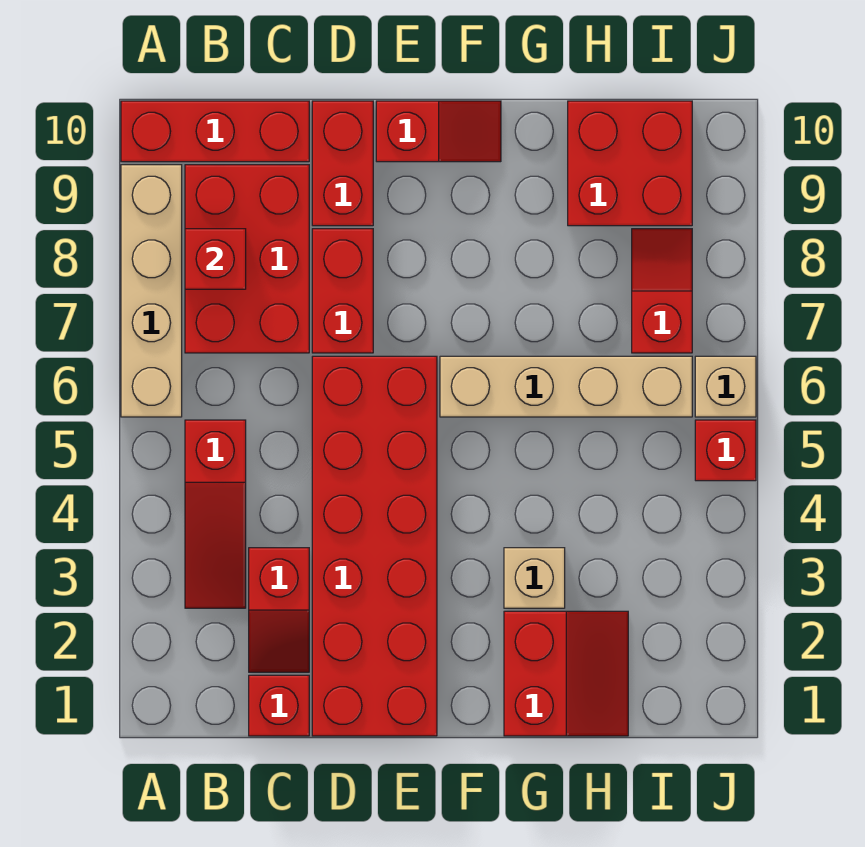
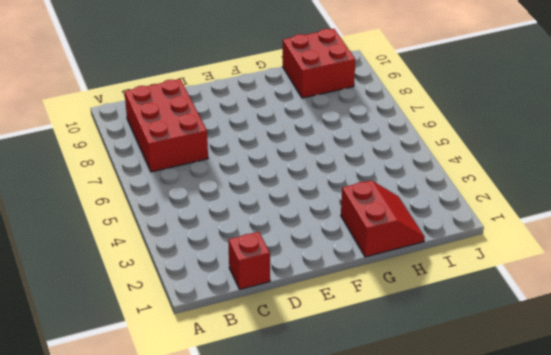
none -> tan 1x4 brick [121,165,182,417]
none -> red 1x3 brick [121,101,309,162]
none -> red 1x3 slope [185,420,246,608]

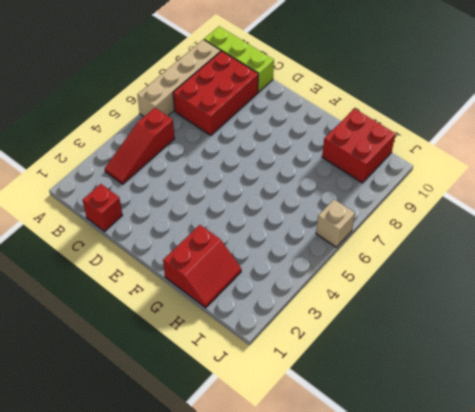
lime 1x3 brick [204,26,274,92] -> red 1x3 brick [121,101,309,162]
none -> red 1x2 slope [249,548,309,672]
none -> red 2x6 brick [312,356,437,736]
none -> red 1x2 brick [312,229,373,353]

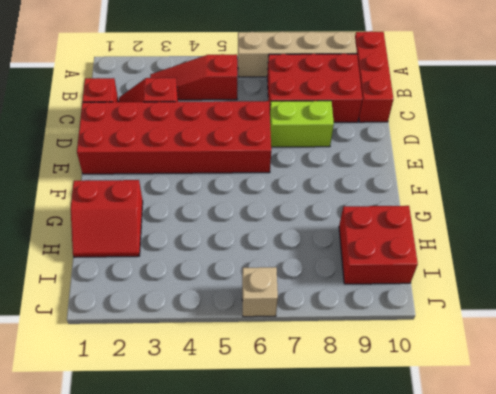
lime 1x2 brick [270,101,334,147] -> red 1x2 brick [312,229,373,353]
none -> red 1x2 brick [312,101,373,226]
none -> red 1x2 slope [376,101,501,162]
none -> tan 1x4 brick [440,356,692,417]

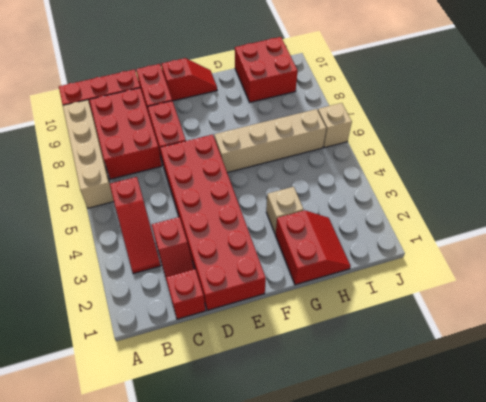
none -> red 1x2 slope [632,229,692,353]
none -> red 1x1 brick [695,420,756,481]
none -> red 1x1 brick [185,229,246,289]

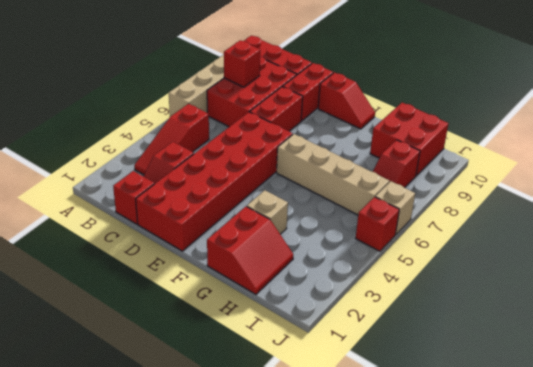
red 1x2 slope [373,140,420,188] -> red 1x2 slope turned to [632,229,692,353]

